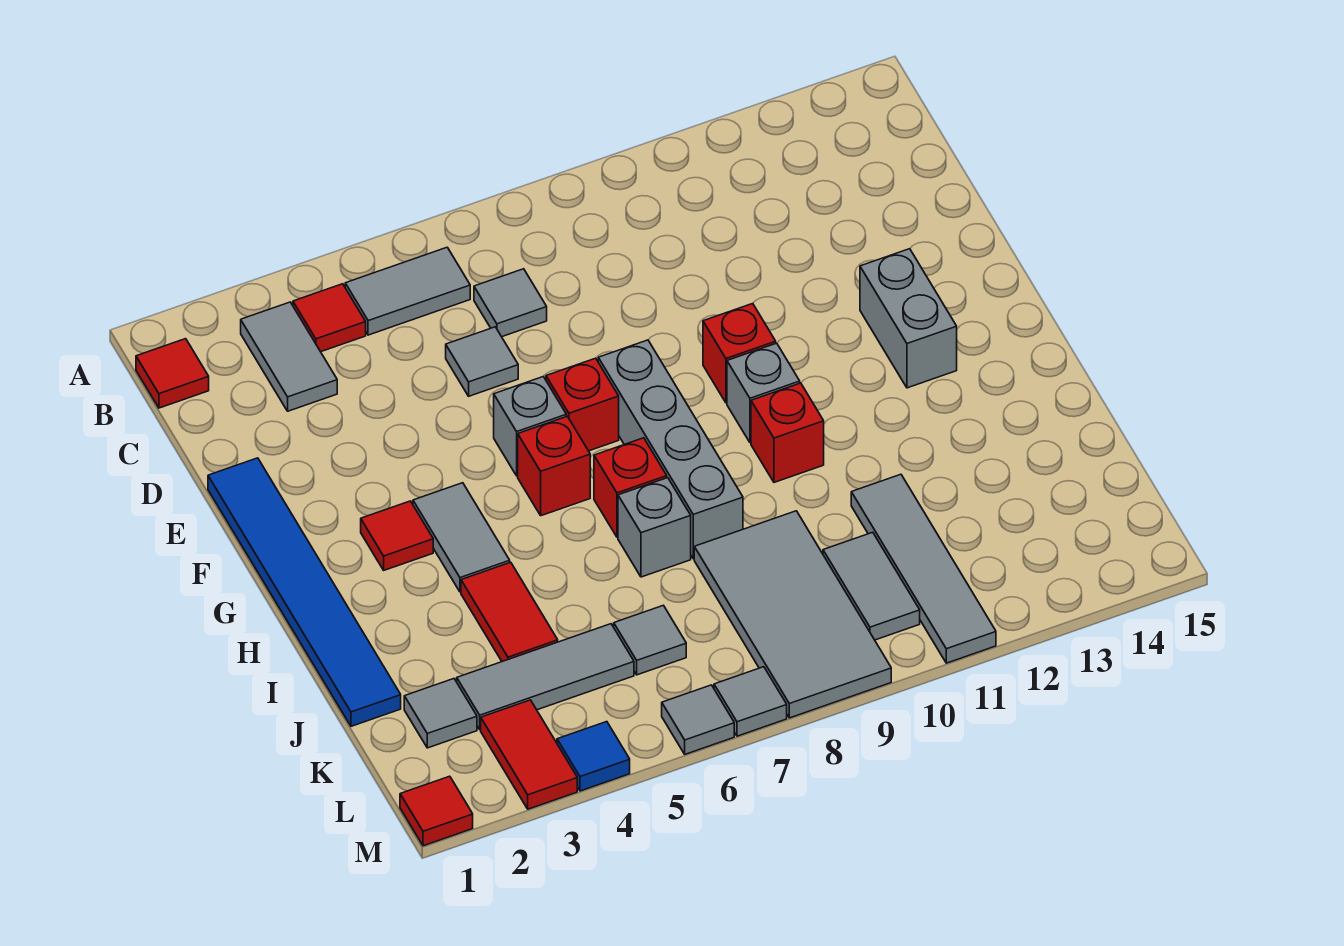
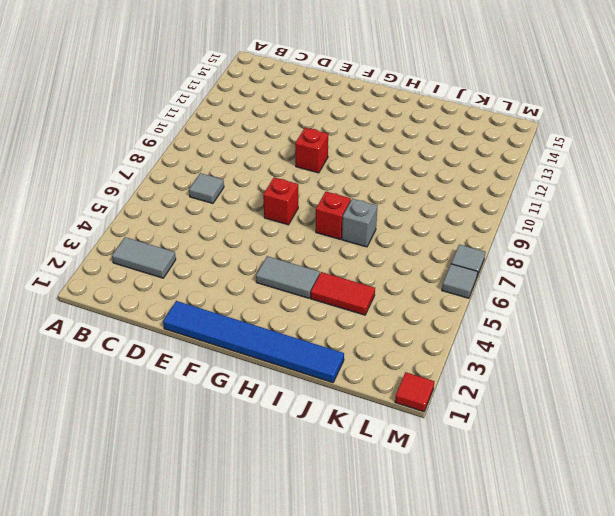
none -> red 1x1 tile [136,339,209,408]
none -> red 1x1 tile [293,284,366,352]
none -> grey 1x2 tile [345,247,470,335]
none -> grey 1x1 tile [446,327,518,396]

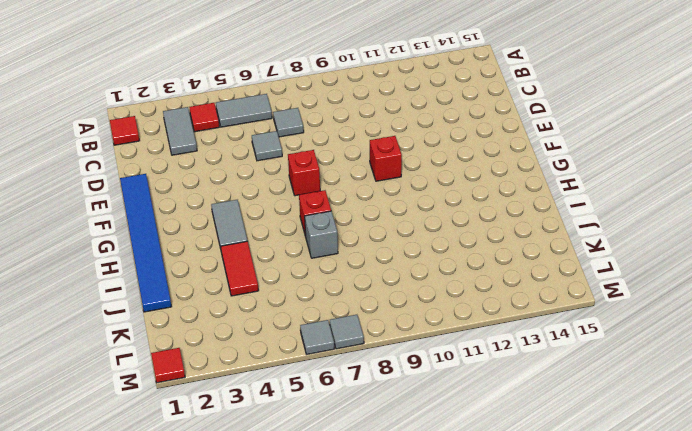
none -> grey 1x1 brick [494,376,566,476]
none -> grey 1x4 brick [598,340,743,559]
none -> grey 1x2 brick [860,249,957,388]
none -> red 1x1 tile [361,501,433,570]

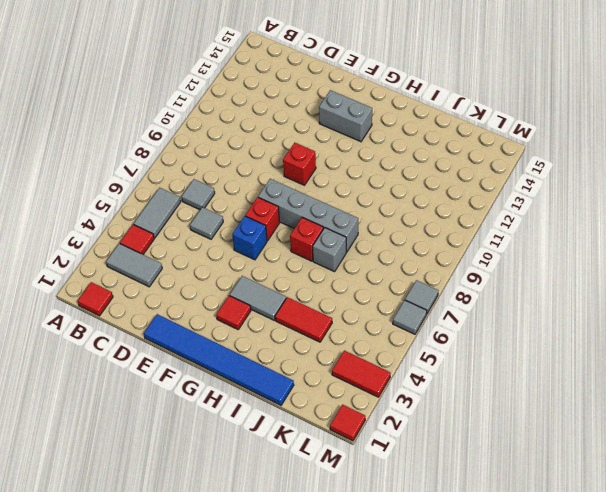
blue 1x1 brick [232,216,267,260] -> grey 1x1 brick [494,376,566,476]
none -> red 1x1 brick [518,416,590,516]
none -> grey 1x1 brick [727,343,800,443]
none -> red 1x1 brick [751,383,824,482]
none -> grey 2x4 tile [694,511,891,718]

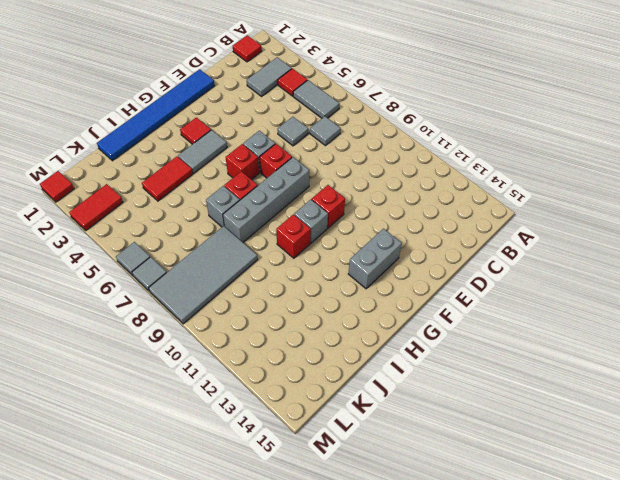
none -> grey 1x4 tile [851,474,996,663]
none -> grey 1x1 tile [404,679,477,748]
none -> grey 1x3 tile [457,624,634,730]
none -> grey 1x1 tile [614,605,686,675]

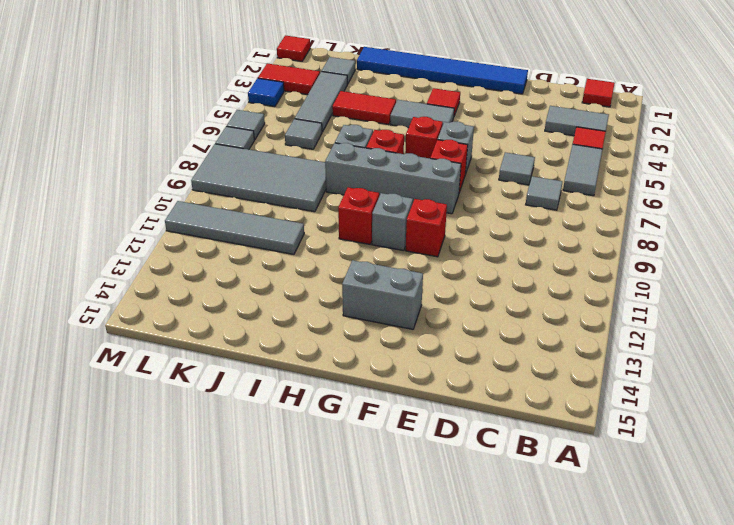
none -> grey 1x2 tile [823,532,920,640]

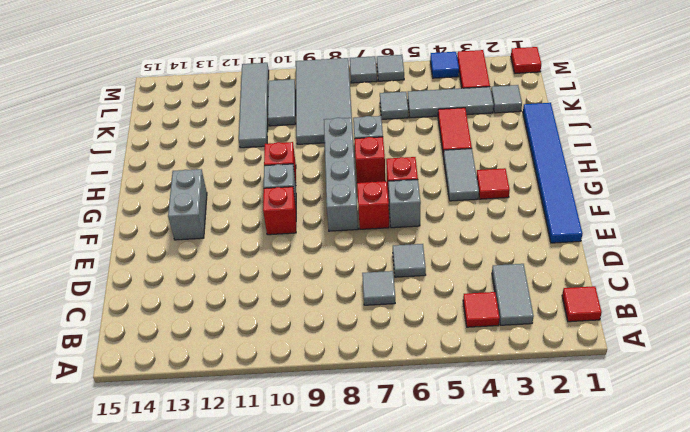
none -> grey 1x2 tile [345,247,470,335]

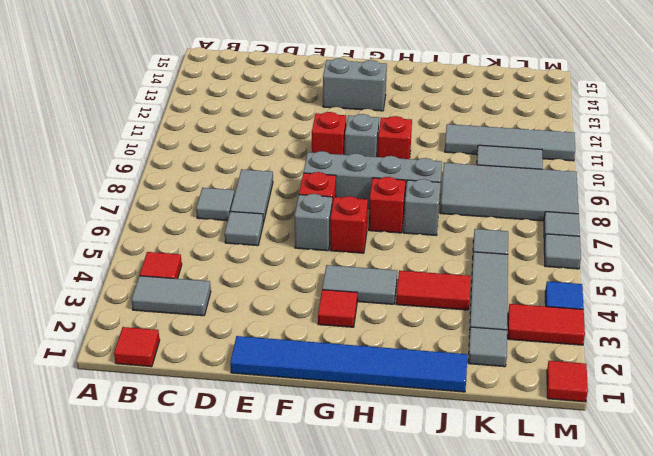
grey 1x2 tile [230,169,273,223] -> grey 1x2 tile moved to [345,247,470,335]

